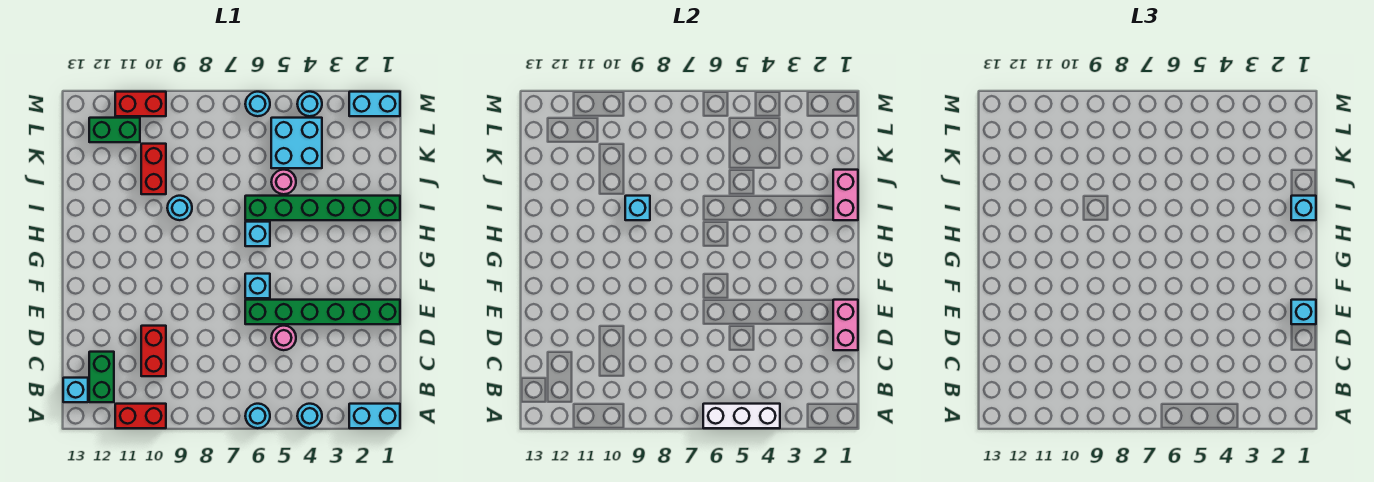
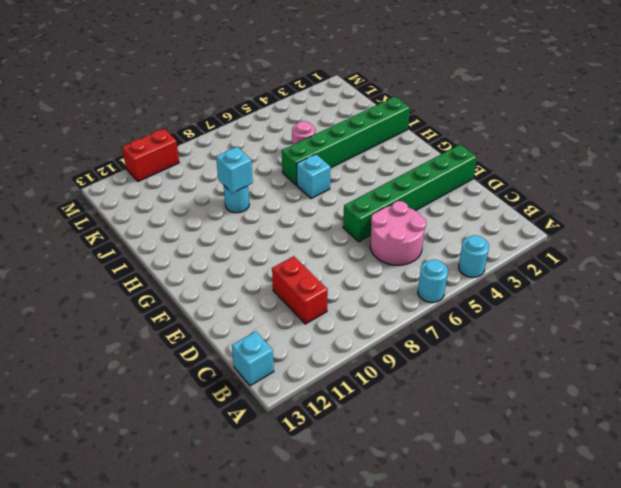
pink 2x2 round brick [370,201,426,265] -> pink 1x1 round brick [271,326,296,350]
none -> cyan 1x2 brick [349,404,400,428]
none -> red 1x2 brick [115,404,166,428]
none -> green 1x2 brick [89,352,114,402]

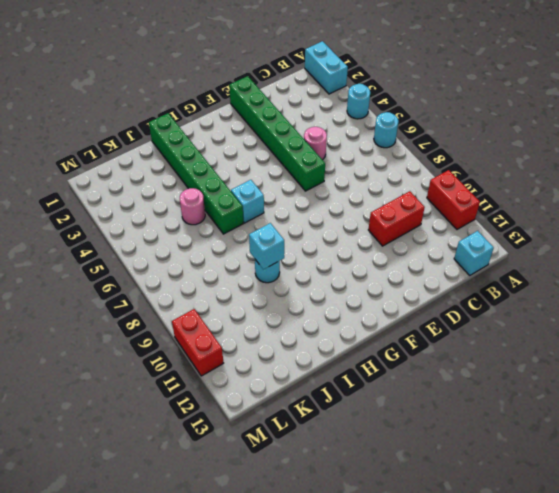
none -> green 1x2 brick [89,352,114,402]
none -> cyan 1x1 brick [245,274,270,298]
none -> red 1x2 brick [141,144,166,194]

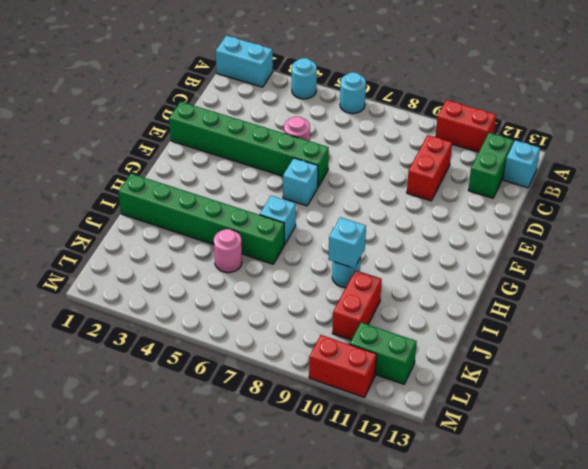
none -> cyan 2x2 brick [271,118,322,168]
none -> cyan 1x2 brick [349,92,400,116]
none -> cyan 1x1 round brick [297,92,322,116]

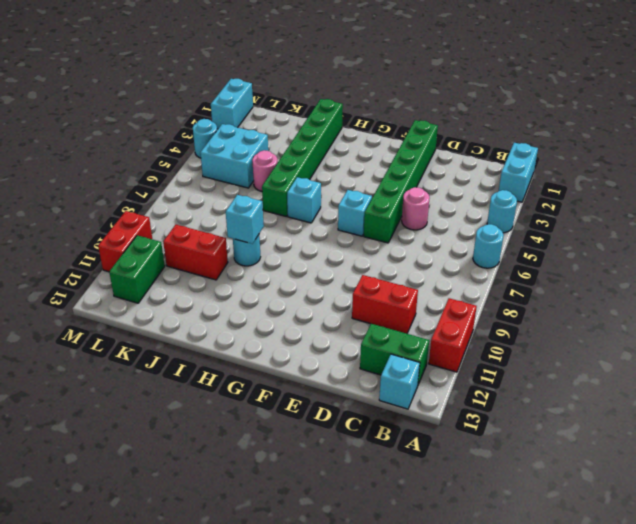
none -> cyan 1x1 round brick [245,92,270,116]
none -> white 1x3 brick [703,404,780,428]
none -> pink 1x2 brick [833,300,858,350]

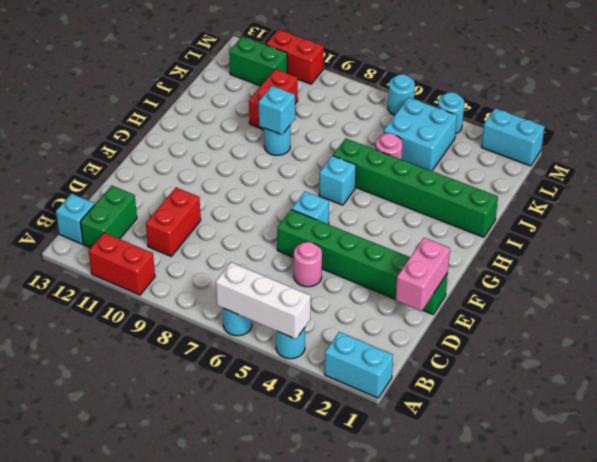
none -> pink 1x2 brick [833,170,858,220]
none -> cyan 1x1 brick [1291,300,1316,324]
none -> cyan 1x1 brick [1291,196,1316,220]

